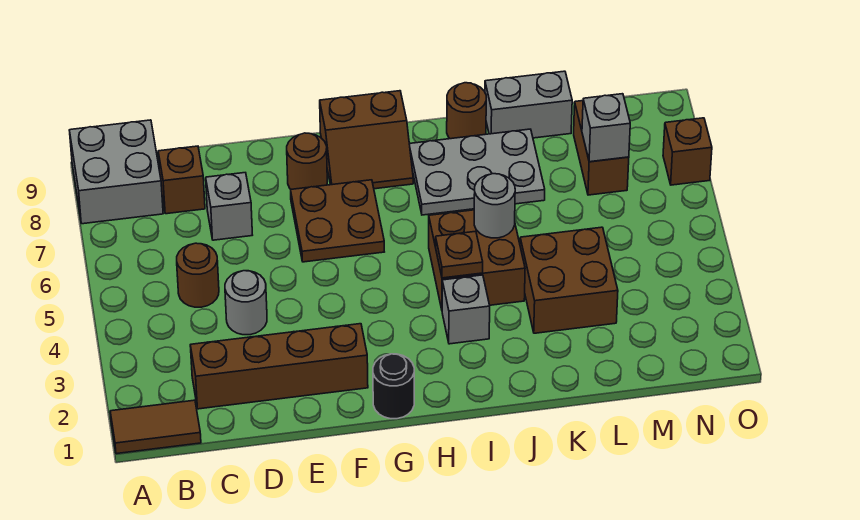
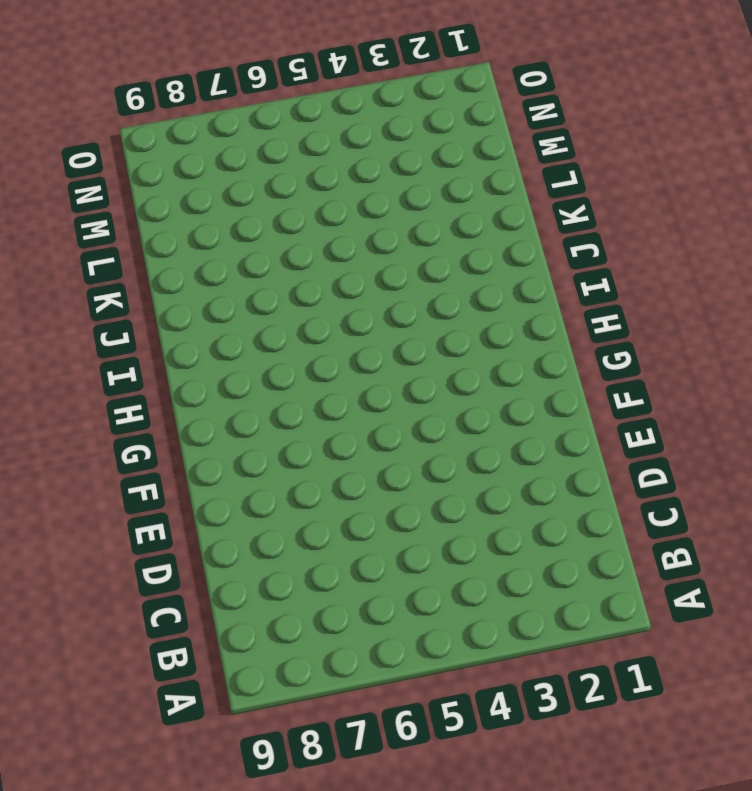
none -> brown 1x2 tile [110,400,201,454]
none -> grey 2x2 brick [69,120,163,224]
none -> brown 1x4 brick [190,324,368,409]

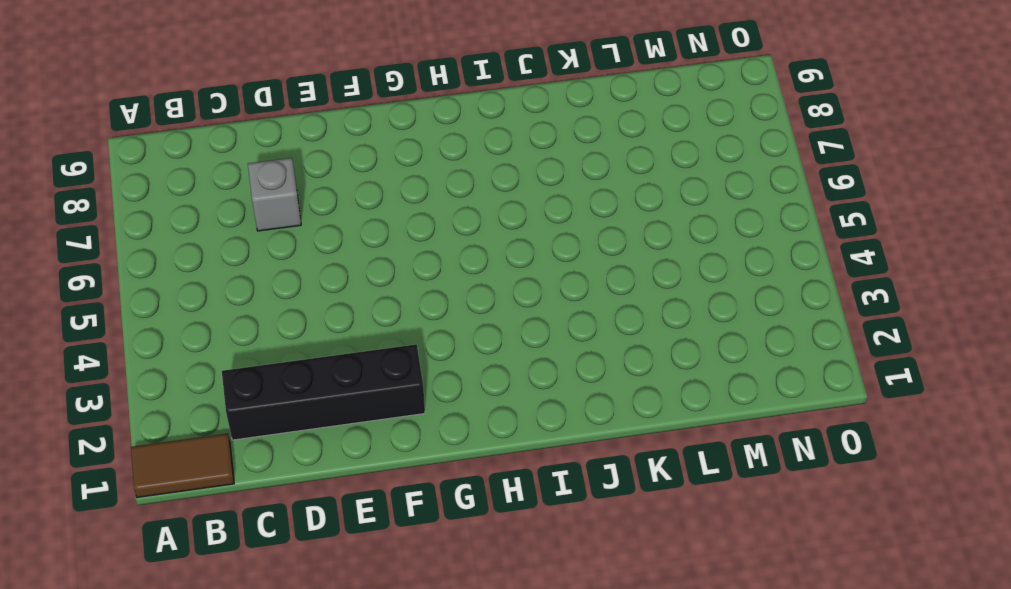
black 1x4 brick [222,344,425,440] -> brown 1x4 brick [190,324,368,409]
none -> grey 2x2 brick [69,120,163,224]
none -> brown 1x1 round brick [177,243,219,307]
none -> brown 1x1 brick [158,146,205,214]

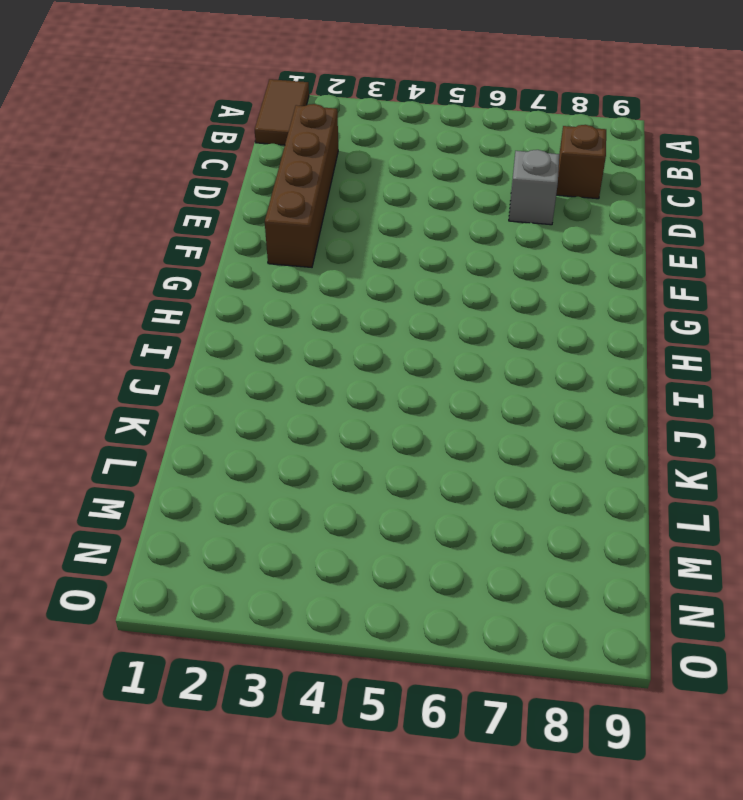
none -> grey 2x2 brick [69,120,163,224]
none -> brown 1x1 round brick [177,243,219,307]
none -> grey 1x1 round brick [225,271,267,335]

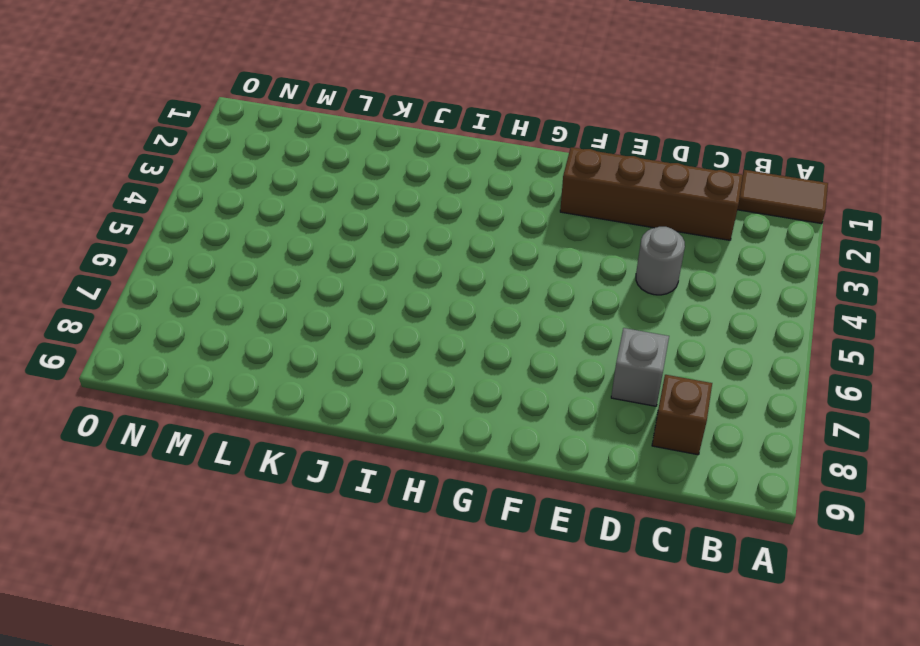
none -> grey 2x2 brick [69,120,163,224]
none -> brown 1x1 round brick [177,243,219,307]
none -> brown 2x2 plate [291,180,384,262]

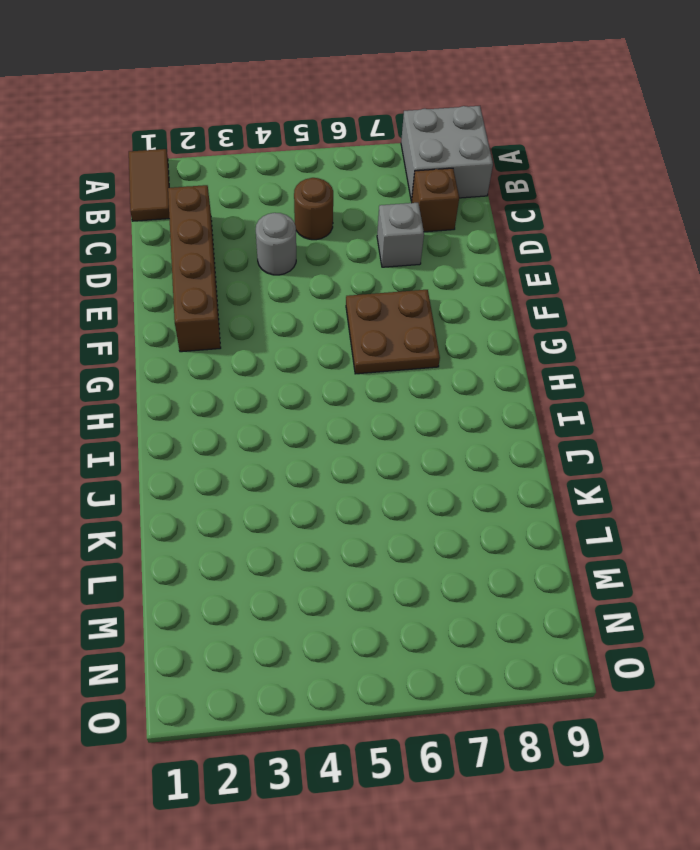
none -> brown 1x1 round brick [287,133,327,189]
none -> black 1x1 round brick [373,354,414,419]
none -> brown 2x2 slope [320,91,413,189]

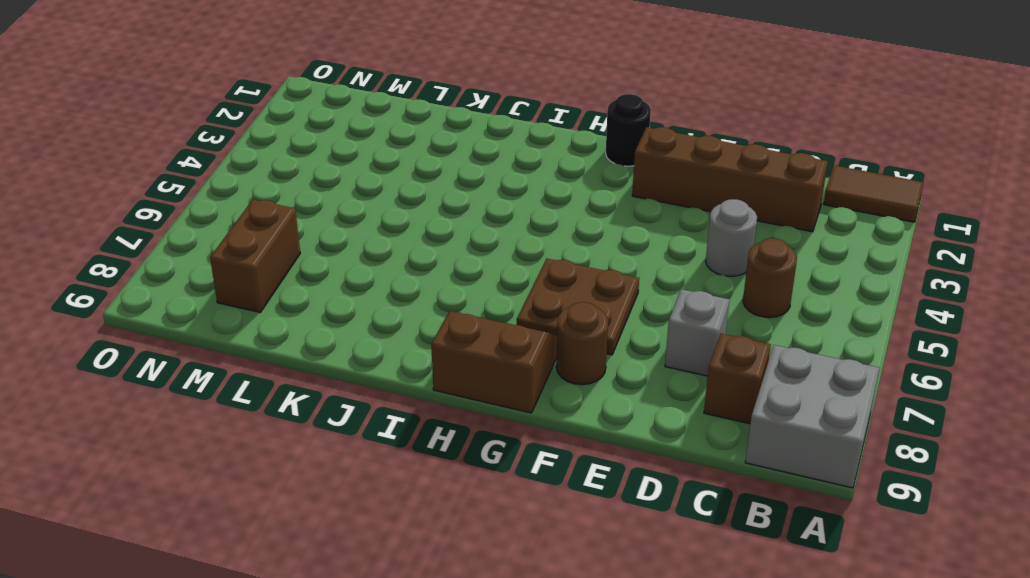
none -> grey 1x1 brick [442,275,490,344]
none -> brown 2x2 brick [429,210,525,309]
none -> grey 2x3 plate [409,129,545,215]

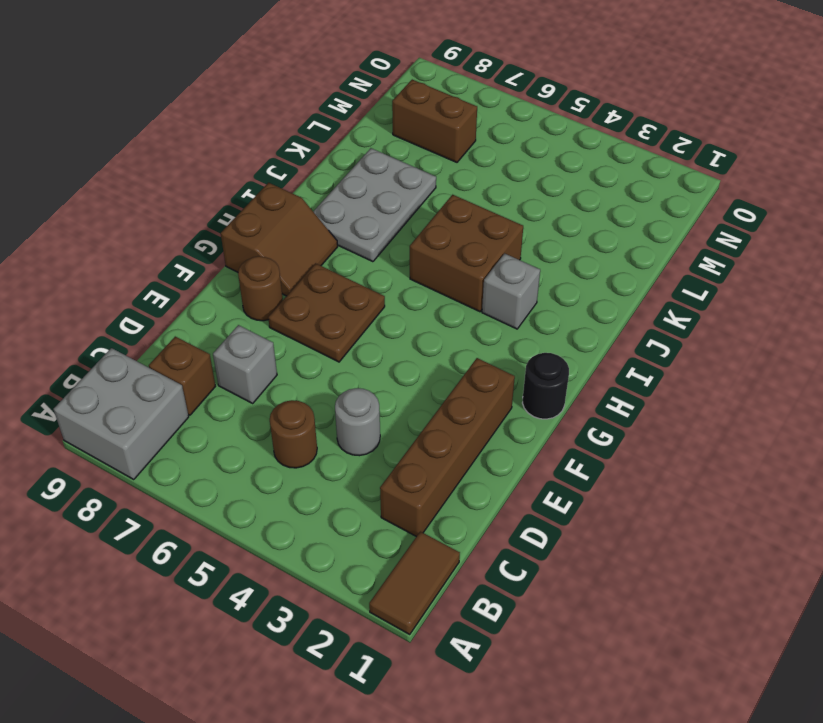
none -> brown 1x1 round brick [447,83,486,139]
none -> brown 2x2 brick [520,227,618,333]
none -> grey 1x2 brick [485,71,572,138]

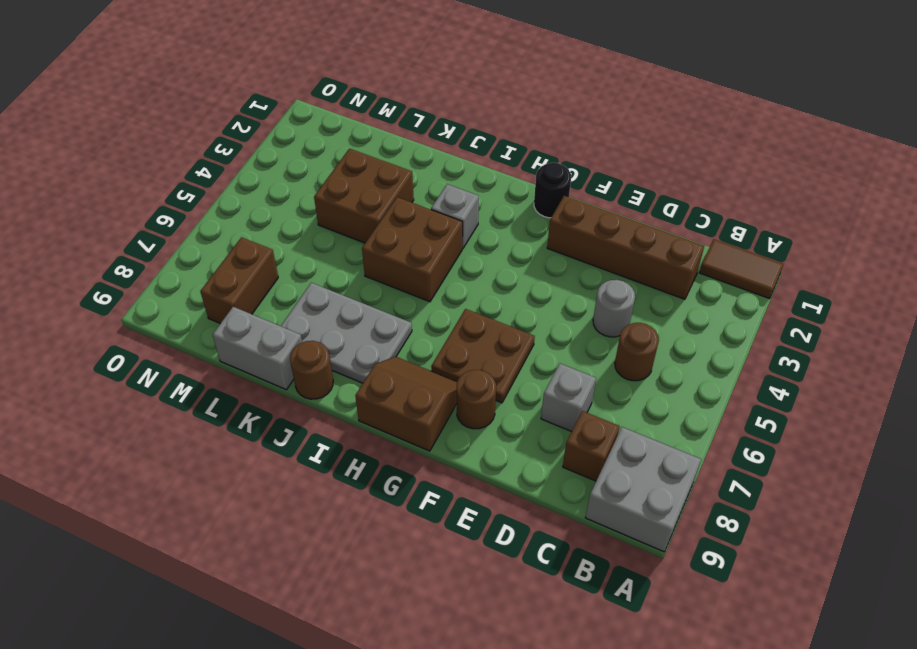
none -> brown 1x1 brick [663,118,712,185]
none -> brown 1x1 plate [436,231,483,278]
none -> grey 1x1 round brick [474,174,515,238]

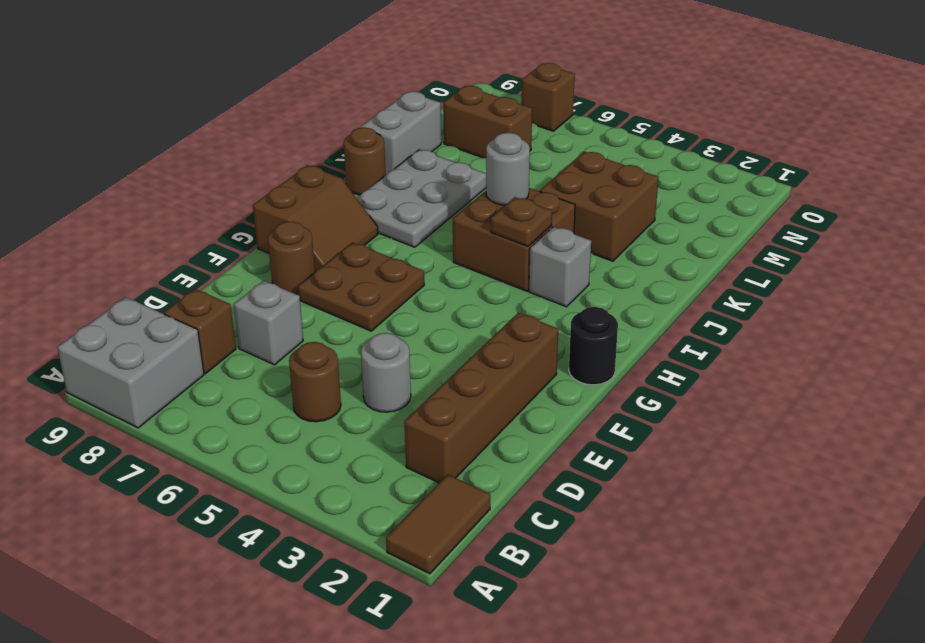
none -> grey 1x1 brick [582,94,630,162]

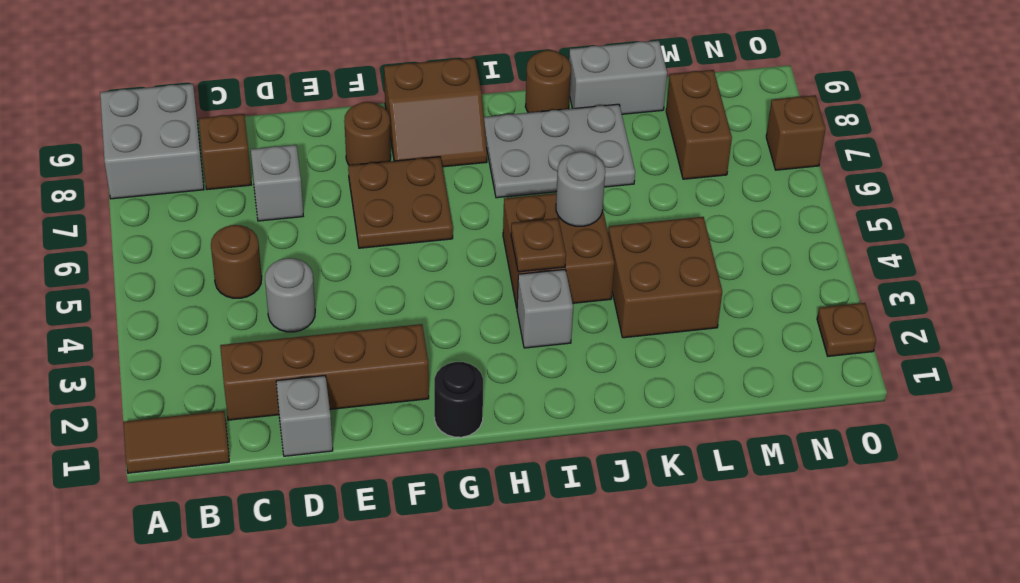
grey 1x1 brick [276,376,333,456] -> grey 1x1 brick moved to [582,94,630,162]
brown 1x1 plate [817,303,876,356] -> none

